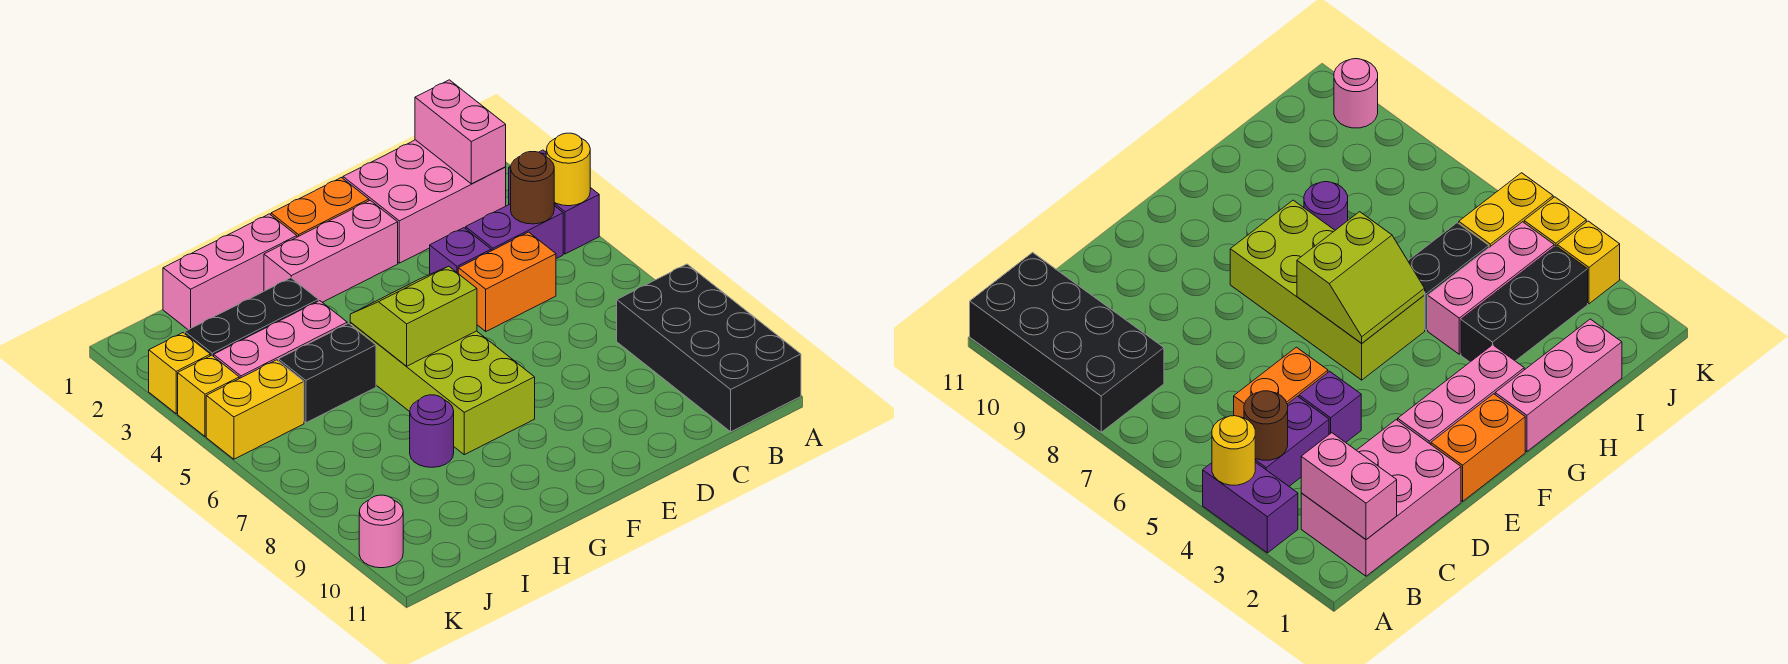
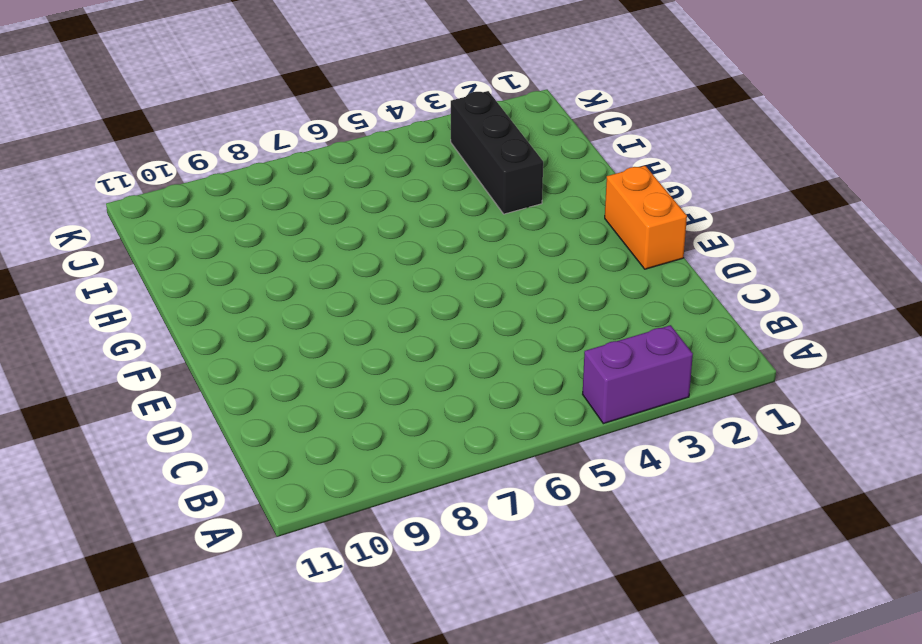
none -> black 2x4 brick [617,264,801,432]
none -> pink 2x3 brick [343,140,506,263]
none -> purple 1x2 brick [466,204,563,259]

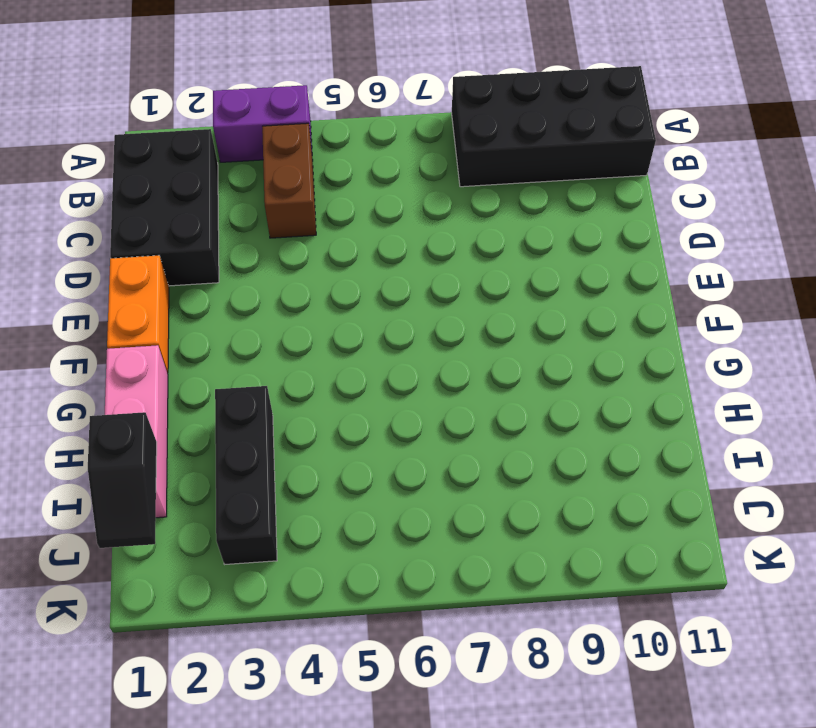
black 2x3 brick [110,129,219,286] -> pink 2x3 brick [343,140,506,263]
brown 1x2 brick [262,123,316,238] -> purple 1x2 brick [466,204,563,259]
black 1x2 slope [88,412,157,548] -> none
none -> orange 1x2 brick [458,232,556,331]
none -> purple 1x1 brick [430,228,491,274]
none -> pink 1x3 brick [264,200,398,302]

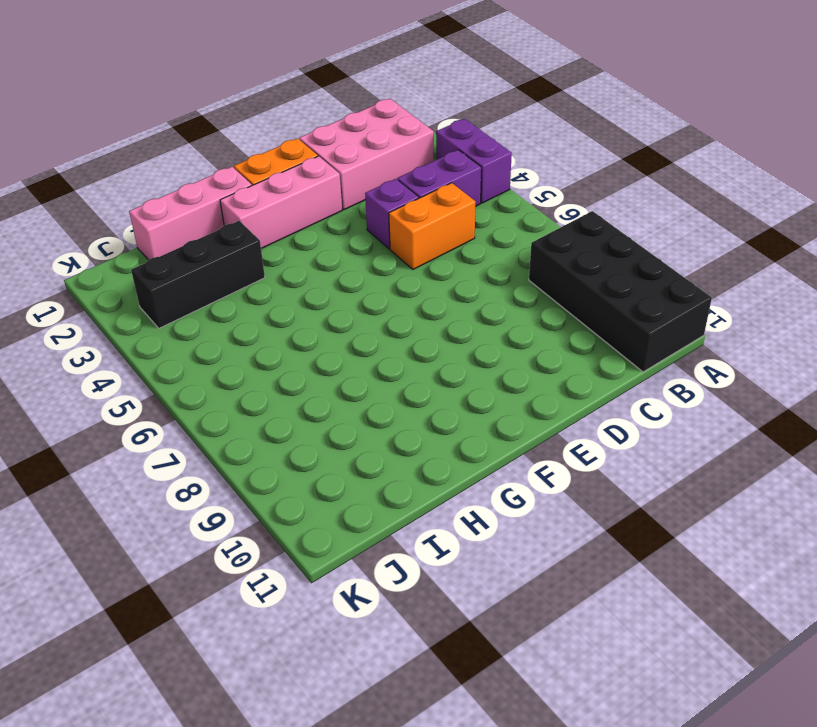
none -> lime 2x4 brick [350,323,535,455]
none -> pink 1x3 brick [214,301,347,378]
none -> black 1x2 brick [278,323,376,423]

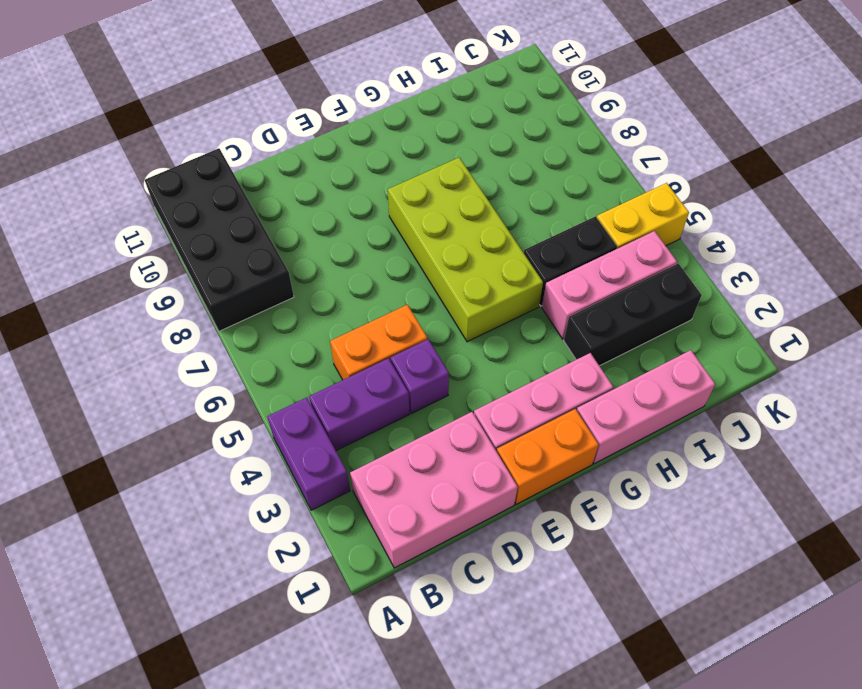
none -> purple 1x1 round brick [410,395,454,467]
none -> yellow 1x1 brick [149,333,210,414]
none -> yellow 1x1 brick [178,355,239,436]

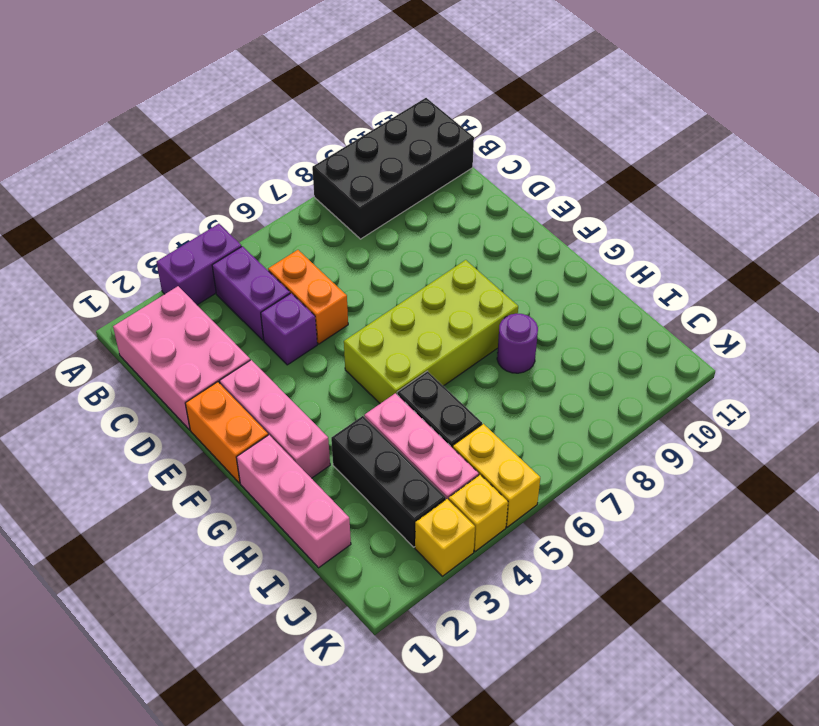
none -> pink 1x1 round brick [359,495,403,568]
none -> yellow 1x1 round brick [546,133,590,206]
none -> pink 1x2 brick [415,80,506,184]

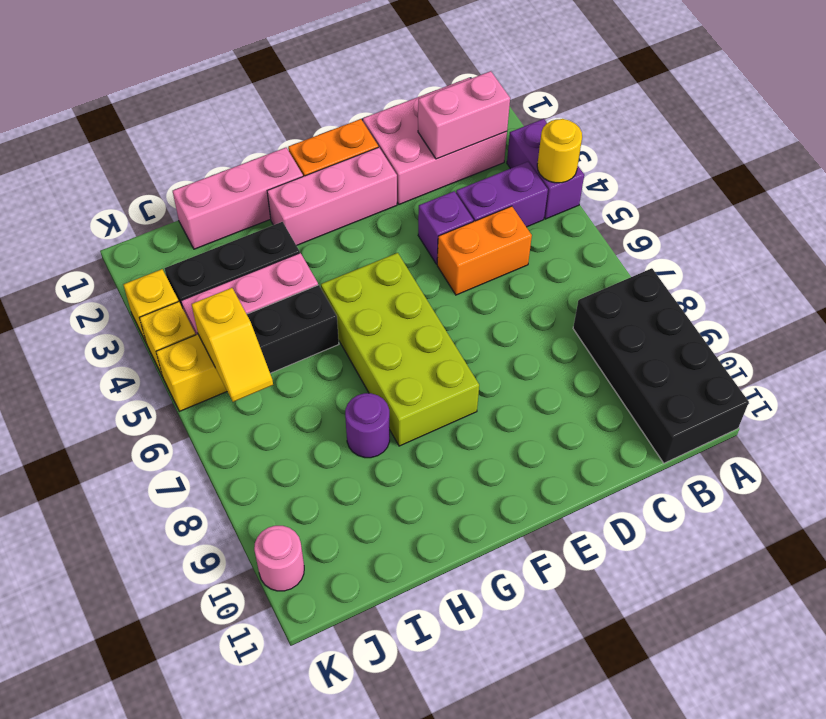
pink 1x2 brick [418,71,510,159] -> pink 1x2 brick turned to [415,80,506,184]
yellow 1x2 slope [192,288,273,402] -> none
none -> brown 1x1 round brick [511,152,554,224]
none -> lime 2x2 slope [350,266,477,366]

